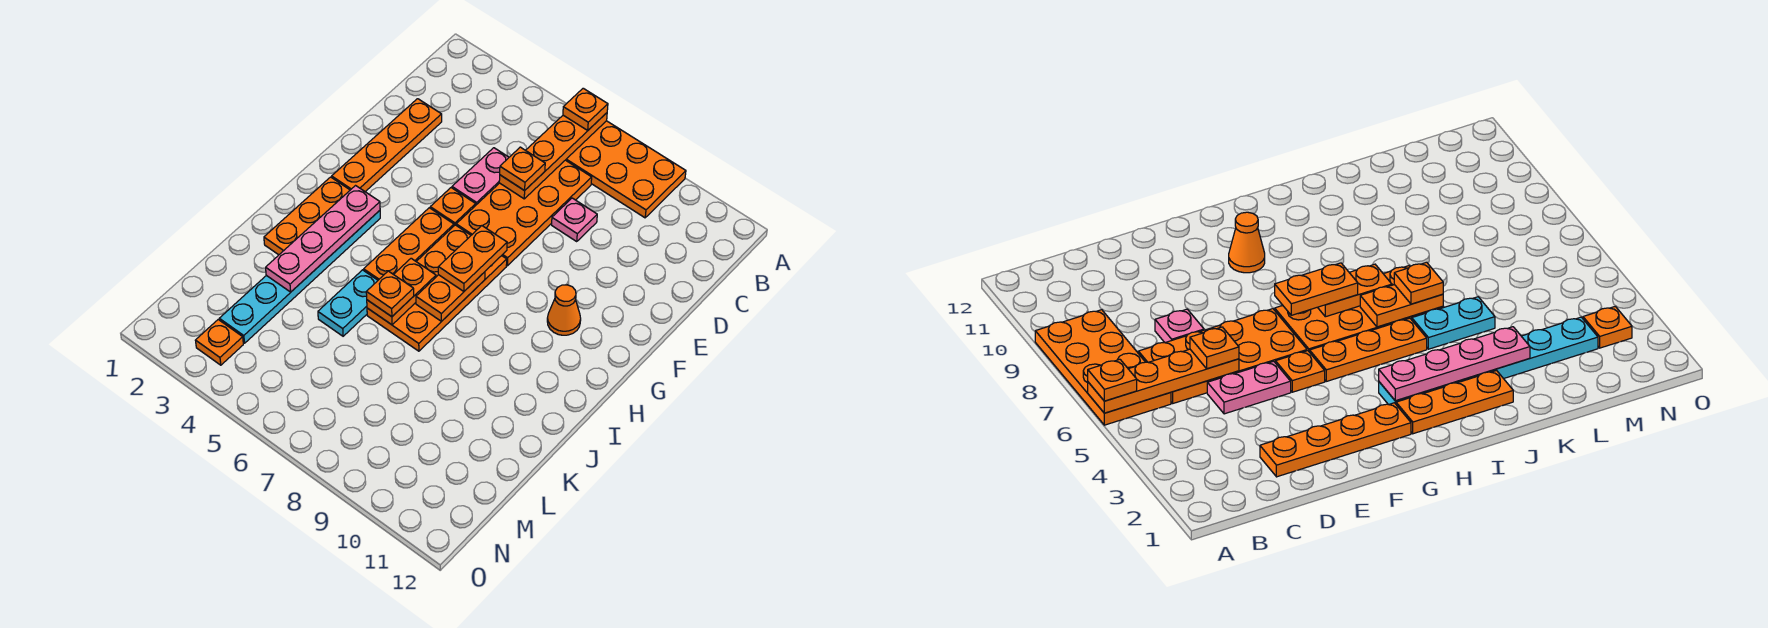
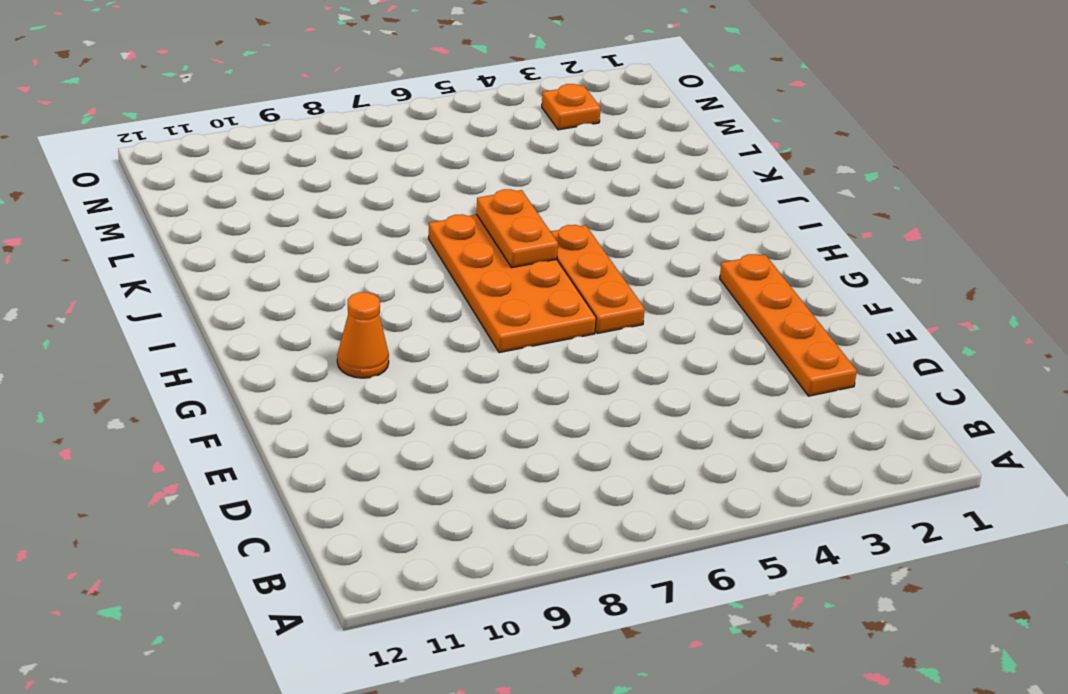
none -> orange 2x4 plate [566,121,686,218]
none -> orange 2x4 plate [456,160,592,266]
none -> pink 1x2 plate [452,148,509,205]

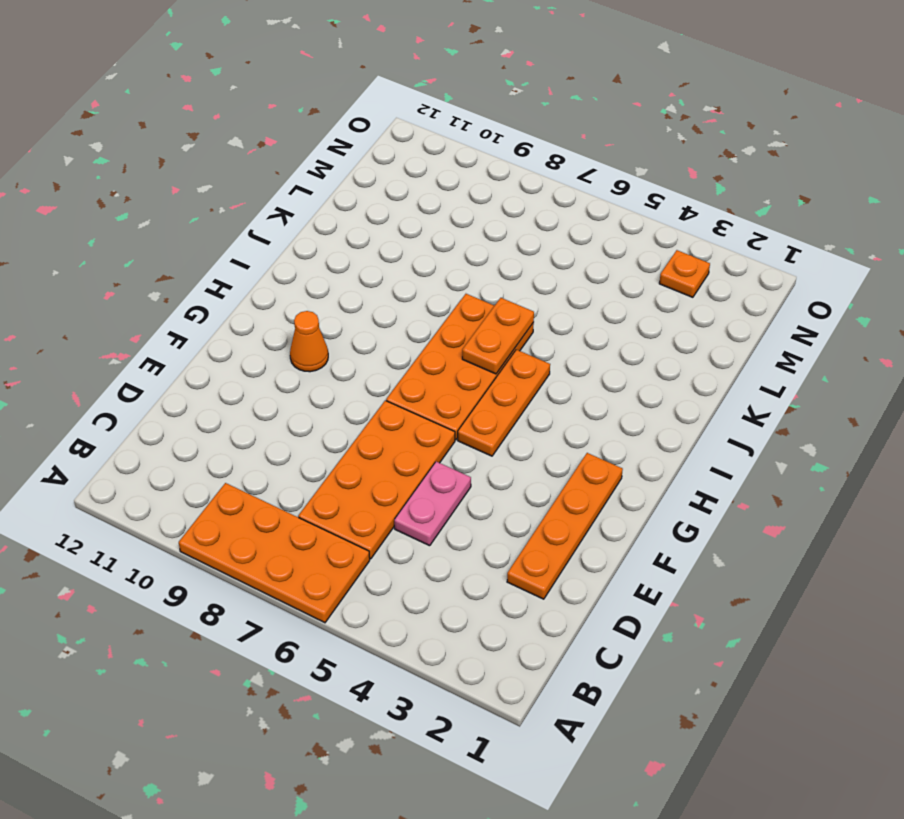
none -> pink 1x1 plate [552,198,597,242]
none -> orange 1x1 plate [430,188,476,226]
none -> orange 1x3 plate [264,177,350,255]

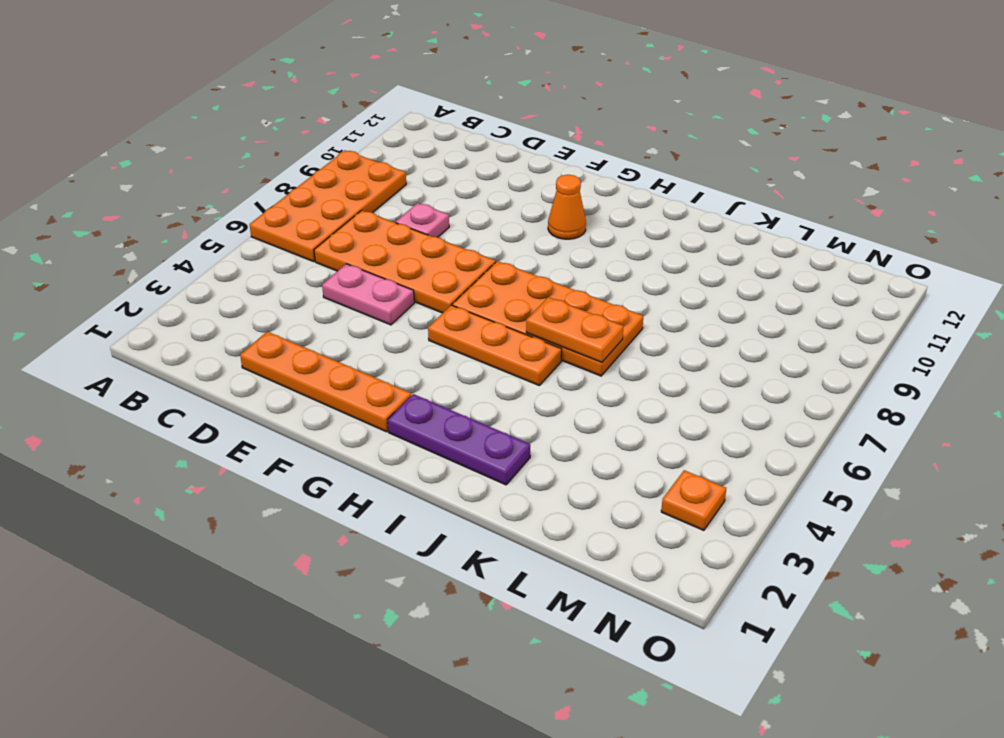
purple 1x3 plate [388,394,530,485] -> orange 1x3 plate [264,177,350,255]
none -> orange 1x1 plate [430,188,476,226]
none -> cyan 1x6 plate [219,210,380,343]
none -> cyan 1x2 plate [318,270,378,336]

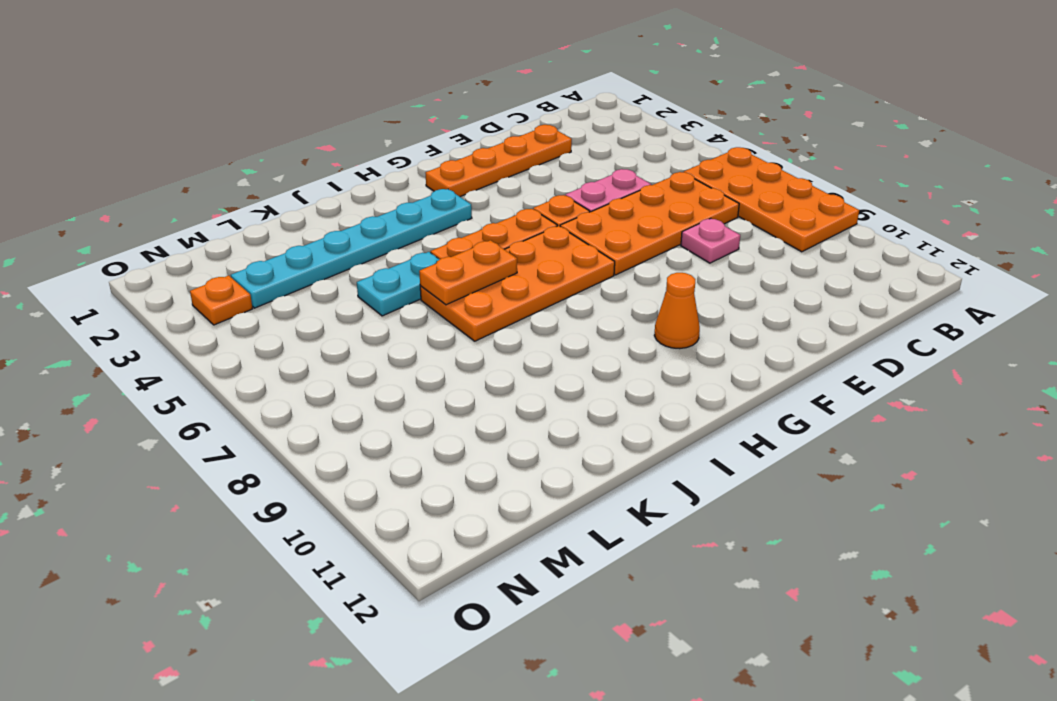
none -> orange 1x3 plate [264,177,350,255]
none -> orange 1x4 plate [499,113,607,199]
none -> pink 1x4 plate [266,186,380,292]

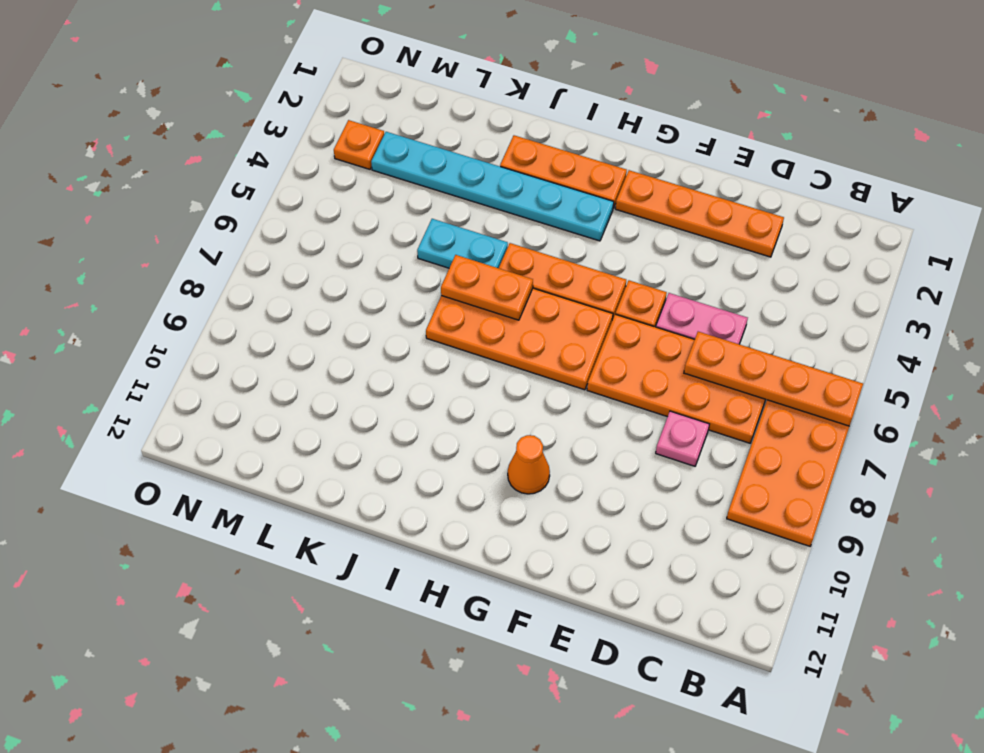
none -> pink 1x4 plate [266,186,380,292]
none -> orange 1x2 plate [416,272,485,321]
none -> orange 1x1 plate [563,88,608,130]

